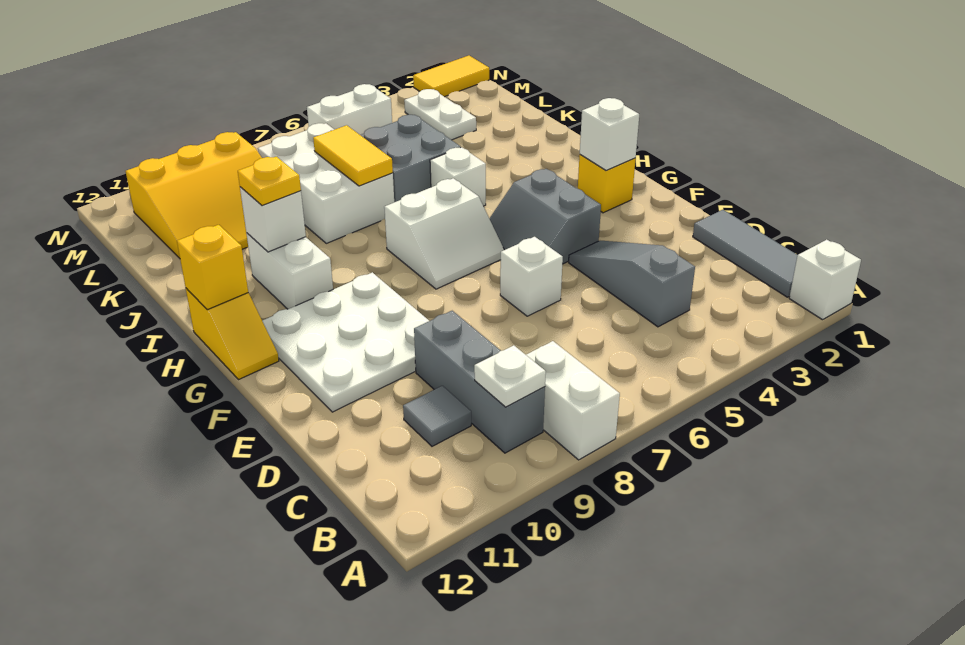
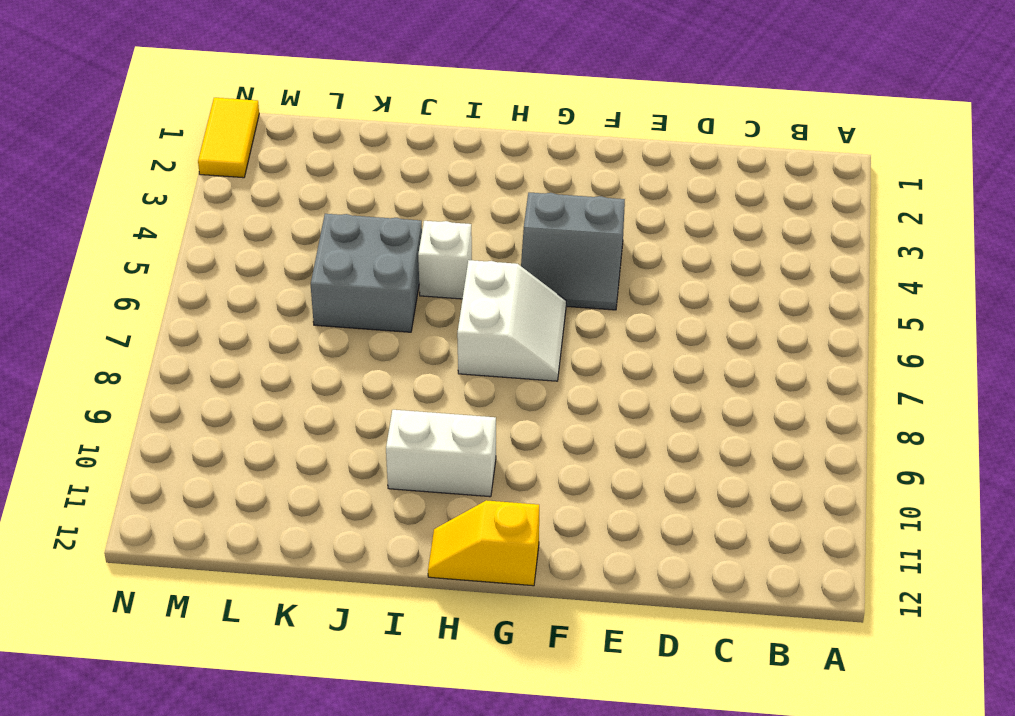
yellow 1x2 slope [428,500,539,586] -> yellow 1x2 slope turned to [186,288,279,380]
none -> white 1x1 brick [789,240,861,320]
none -> white 1x2 brick [526,341,620,460]
none -> grey 1x3 tile [693,210,797,297]

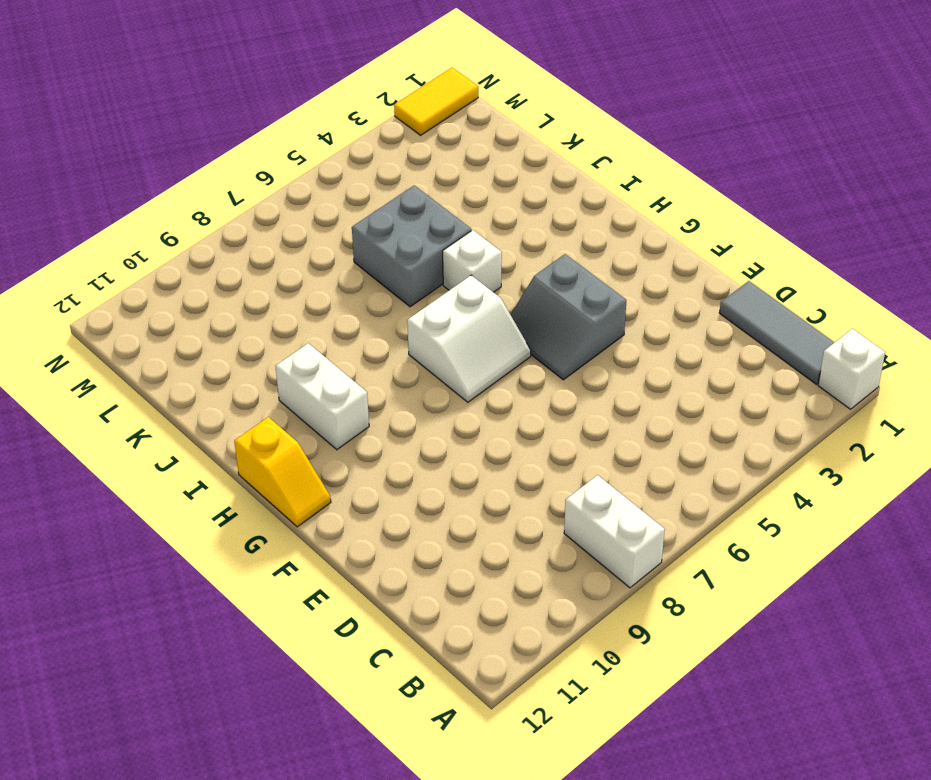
none -> grey 1x3 brick [414,311,545,453]
none -> grey 1x3 slope [569,241,695,327]
none -> grey 1x1 tile [403,386,471,446]

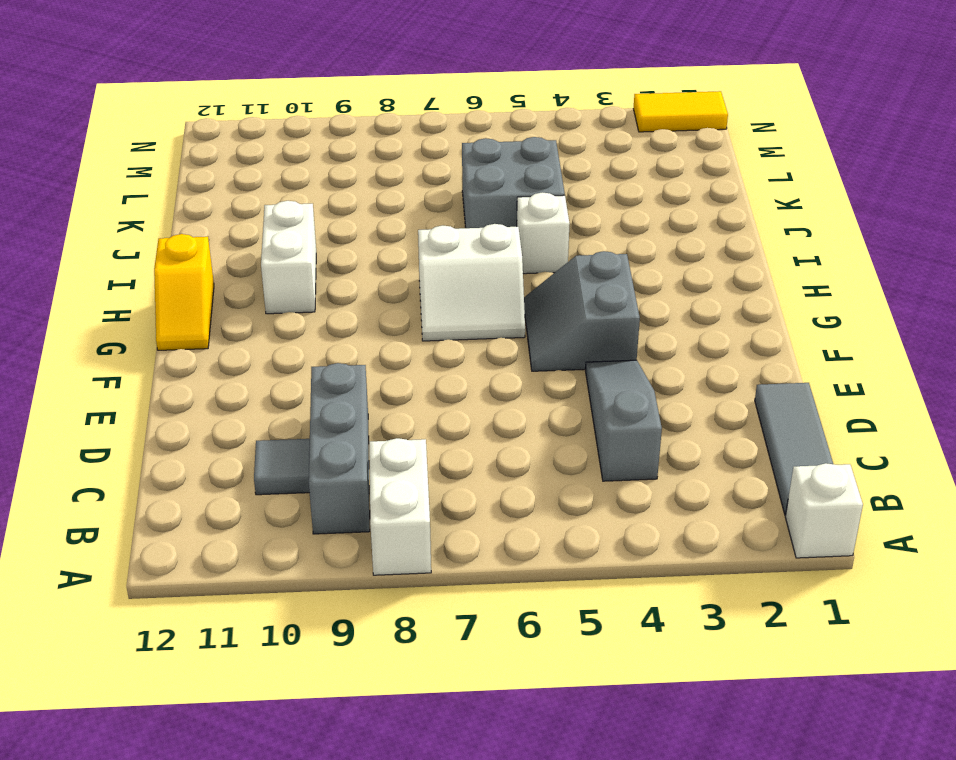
none -> white 1x1 brick [500,237,563,316]
none -> white 3x3 plate [262,272,429,412]
none -> yellow 1x1 brick [578,155,636,213]

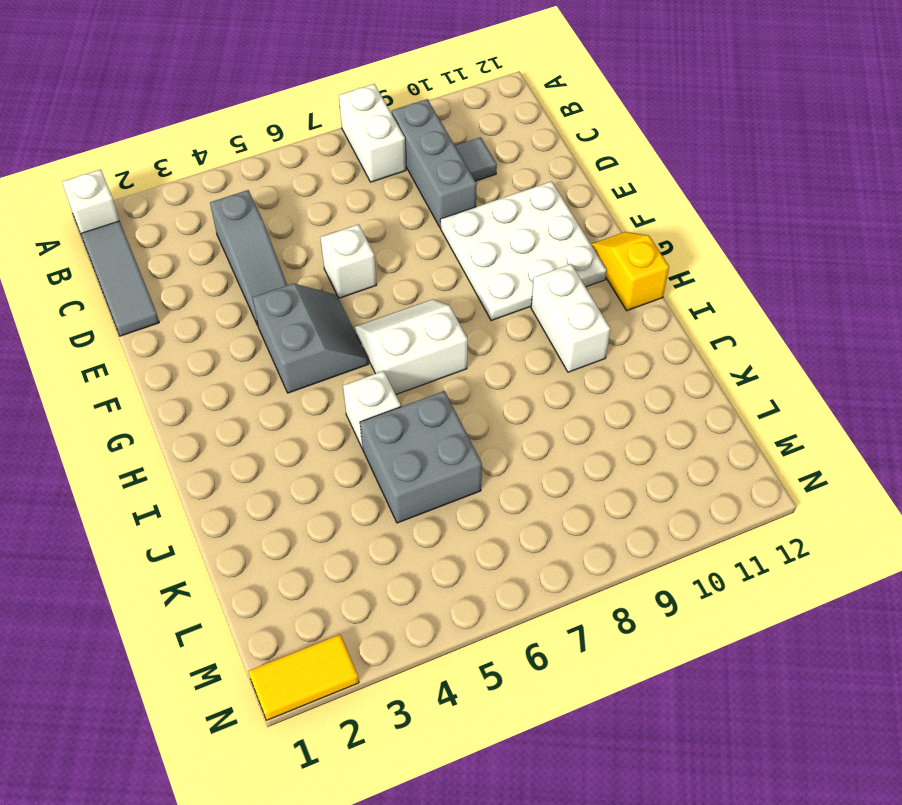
none -> yellow 1x1 brick [578,155,636,213]
none -> white 2x3 brick [258,123,394,243]
none -> yellow 3x3 slope [126,132,262,258]

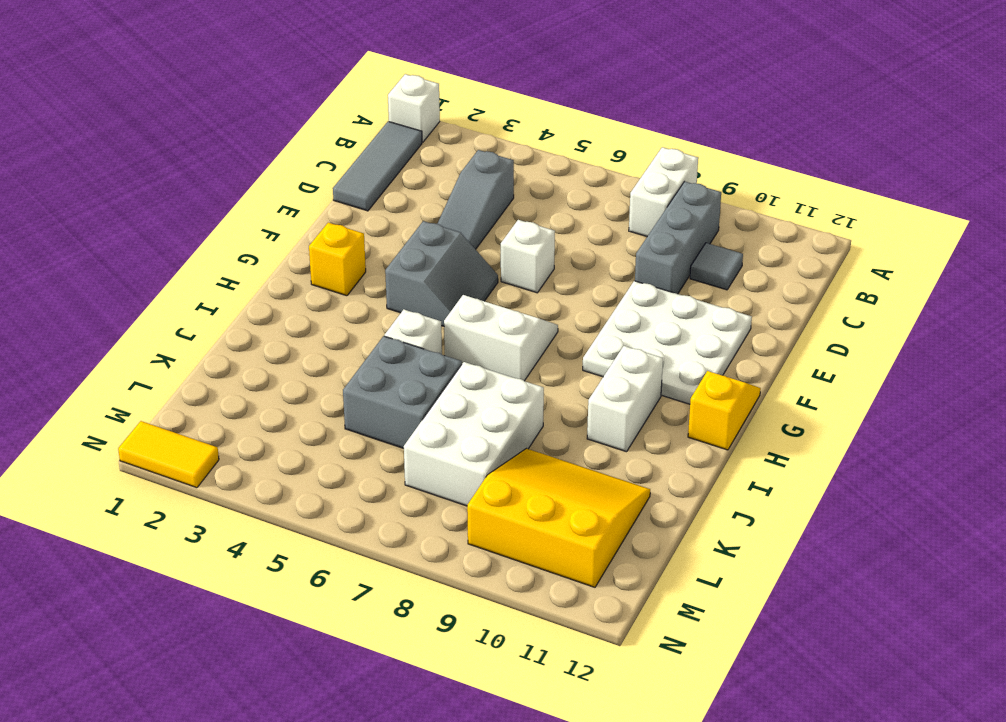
none -> white 1x2 plate [404,89,476,140]
none -> white 1x2 brick [307,84,392,135]
none -> white 1x1 plate [474,345,546,407]

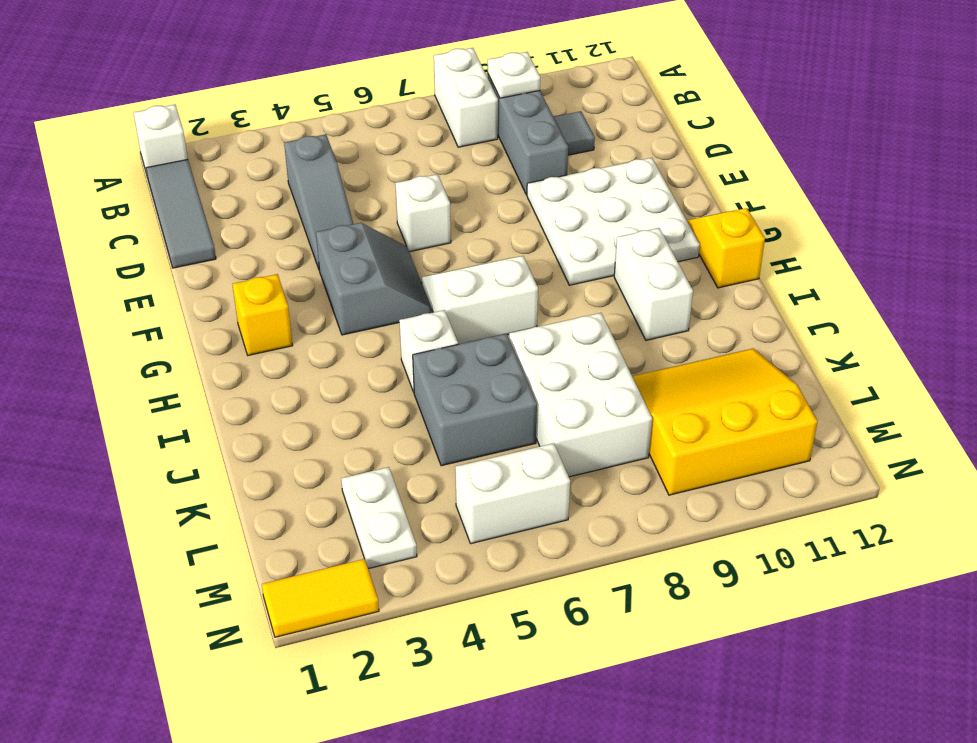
none -> white 1x1 brick [580,98,639,170]
none -> yellow 1x1 brick [177,225,248,310]
none -> white 1x1 brick [240,187,306,252]

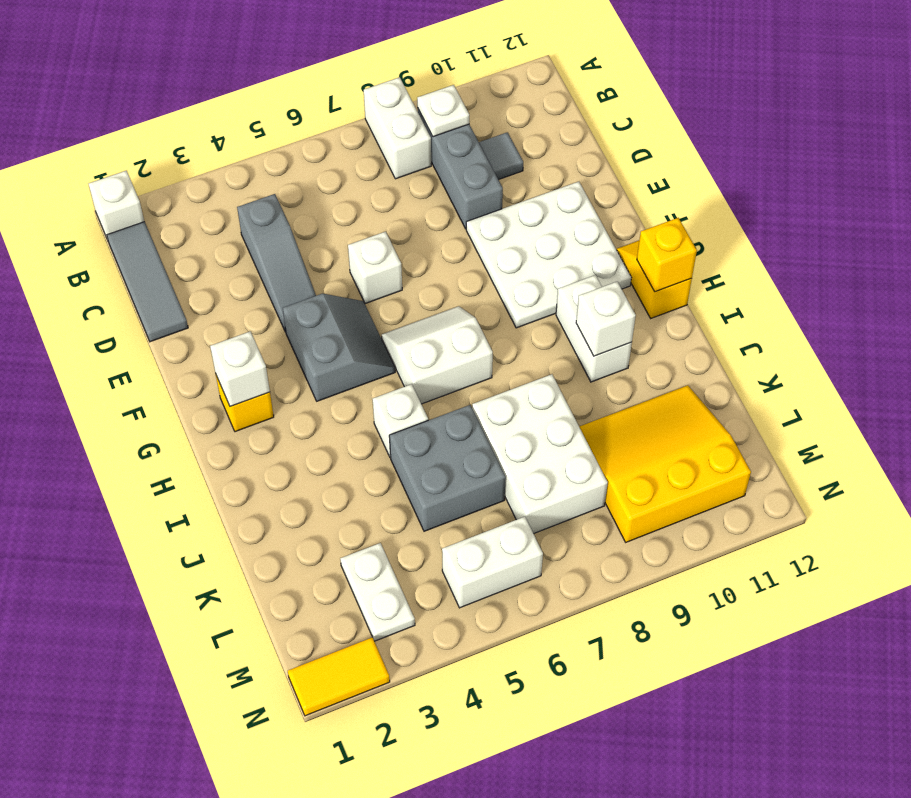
none -> yellow 1x2 tile [313,125,393,186]
none -> yellow 1x1 plate [238,157,301,206]

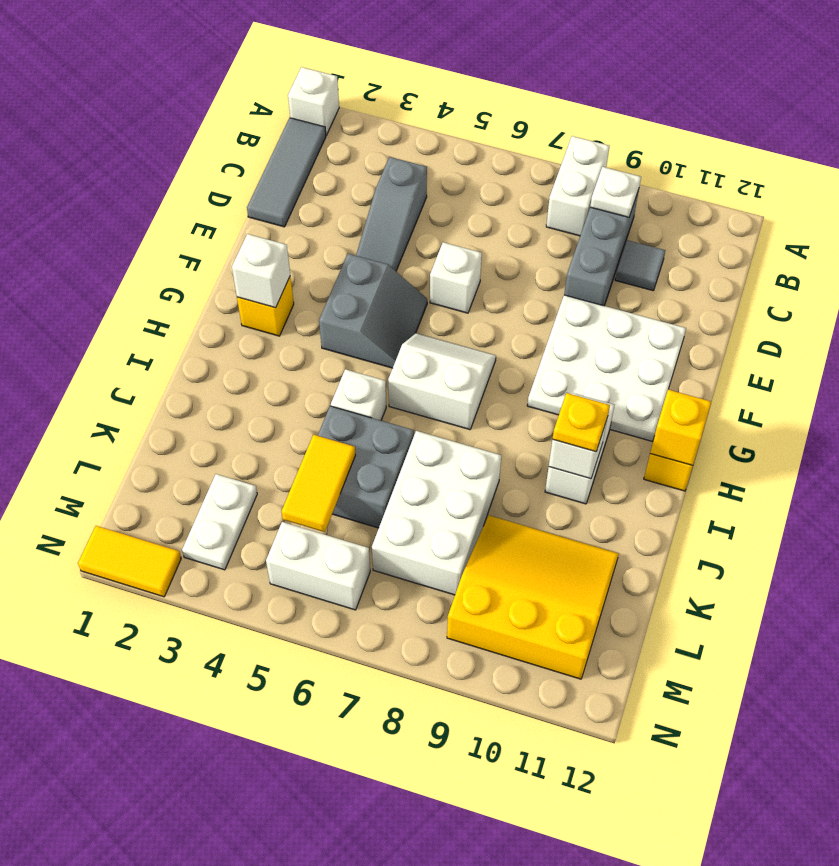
yellow 1x2 tile [281,435,356,532] -> yellow 1x2 tile moved to [313,125,393,186]

